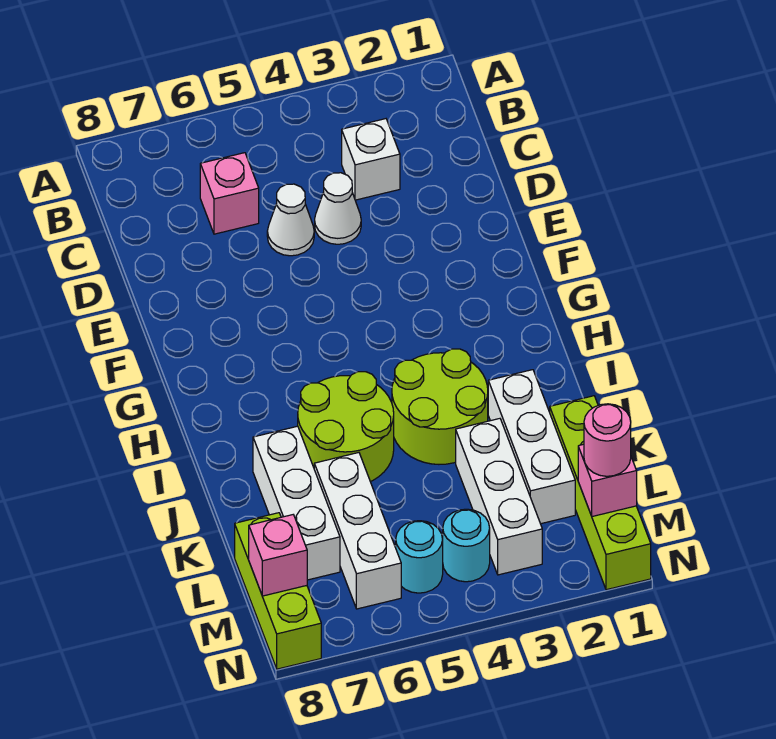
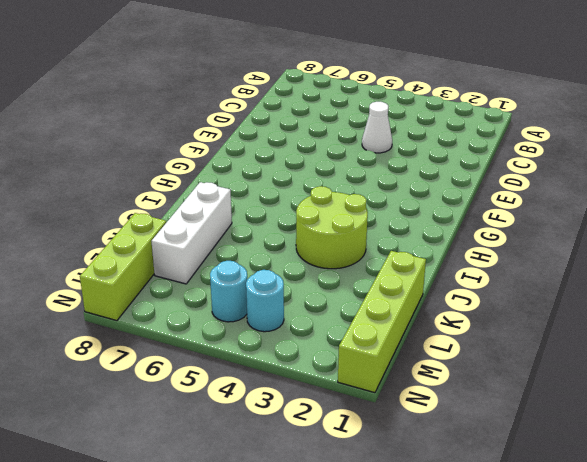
none -> white 1x1 brick [342,119,400,200]
none -> pink 1x1 brick [200,153,259,234]
none -> white 1x1 cone [267,184,314,256]

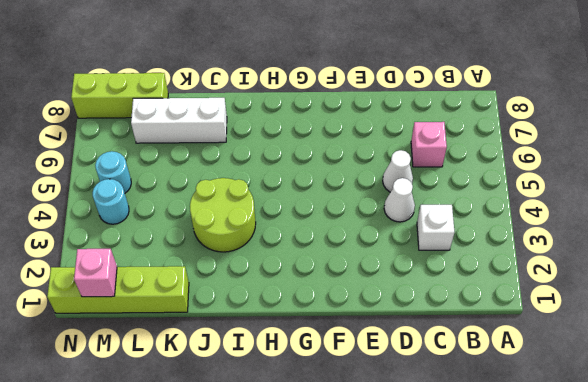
none -> lime 2x2 round brick [298,372,394,482]
none -> white 1x3 brick [488,370,575,524]
none -> white 1x3 brick [456,419,542,575]

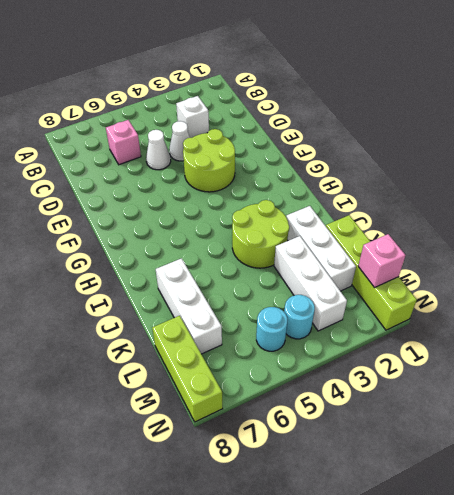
lime 2x2 round brick [183,129,235,192] -> lime 2x2 round brick moved to [298,372,394,482]
none -> white 1x3 brick [314,453,401,609]
none -> pink 1x1 brick [249,515,307,596]
none -> pink 1x1 round brick [584,404,631,476]

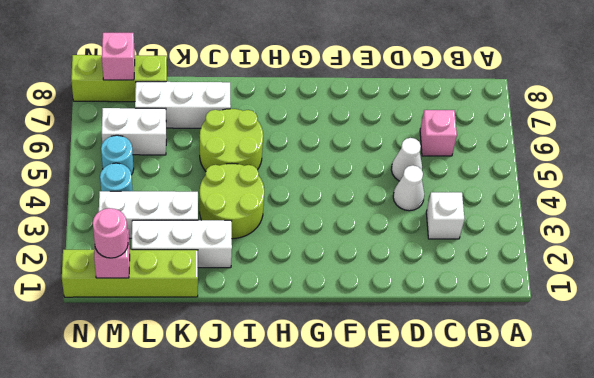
white 1x2 brick [102,108,166,155] -> white 1x3 brick [314,453,401,609]

